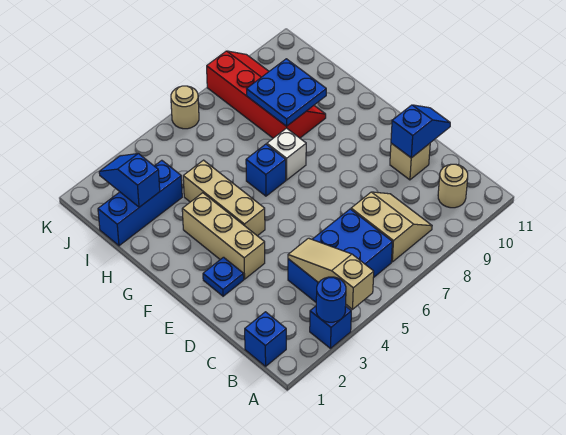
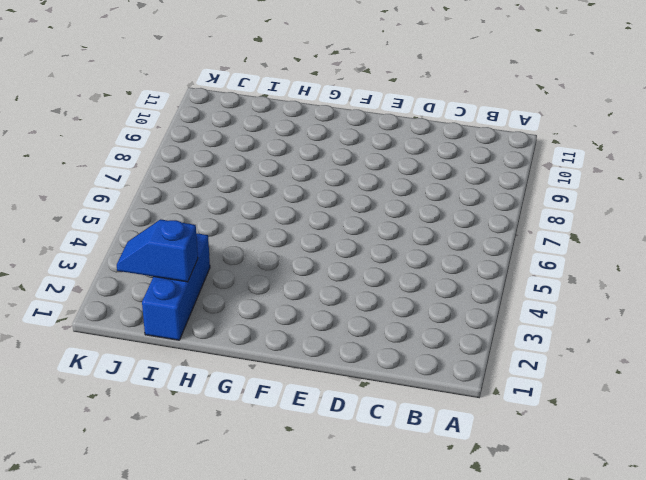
none -> blue 1x1 brick [310,306,351,348]
none -> blue 1x1 brick [245,312,286,366]
none -> blue 2x3 brick [288,209,392,302]

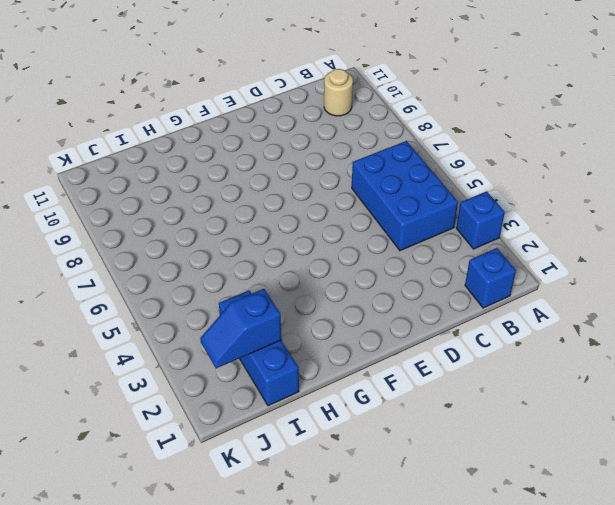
none -> tan 2x2 slope [351,192,432,262]
none -> tan 1x1 brick [390,143,430,180]
none -> blue 1x1 plate [203,257,244,296]

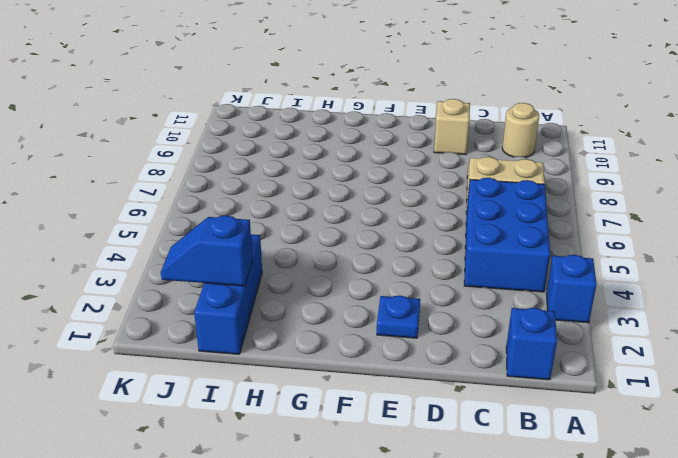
none -> tan 1x3 brick [182,193,265,279]
none -> tan 1x3 brick [183,160,265,236]
none -> blue 1x1 brick [246,144,286,196]

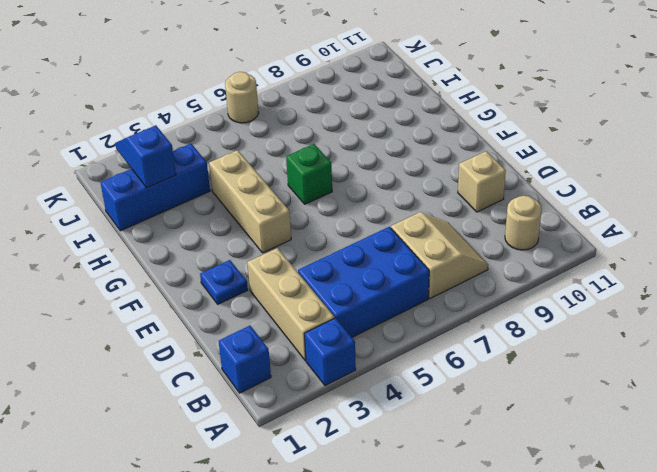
tan 1x3 brick [247,248,335,361] -> tan 1x3 brick moved to [182,193,265,279]
green 1x1 brick [286,144,332,204] -> blue 1x1 brick [246,144,286,196]
none -> white 1x1 brick [267,128,306,180]
none -> red 2x4 slope [207,51,326,138]
none -> blue 1x1 round brick [316,277,346,322]

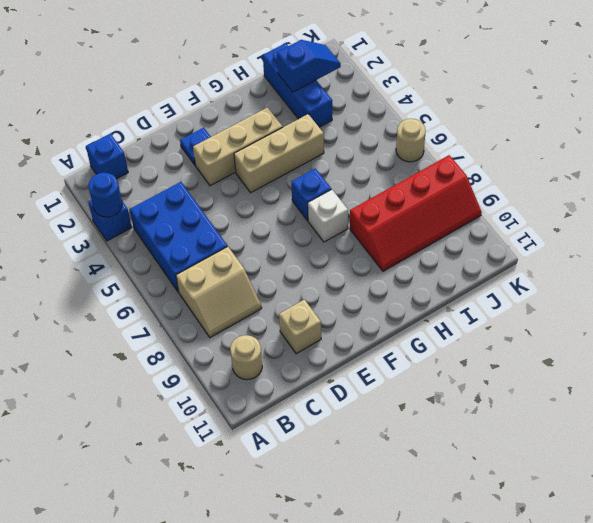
none -> tan 1x3 slope [288,238,374,309]
none -> blue 1x2 slope [391,105,450,158]
none -> blue 2x2 plate [247,59,326,126]

